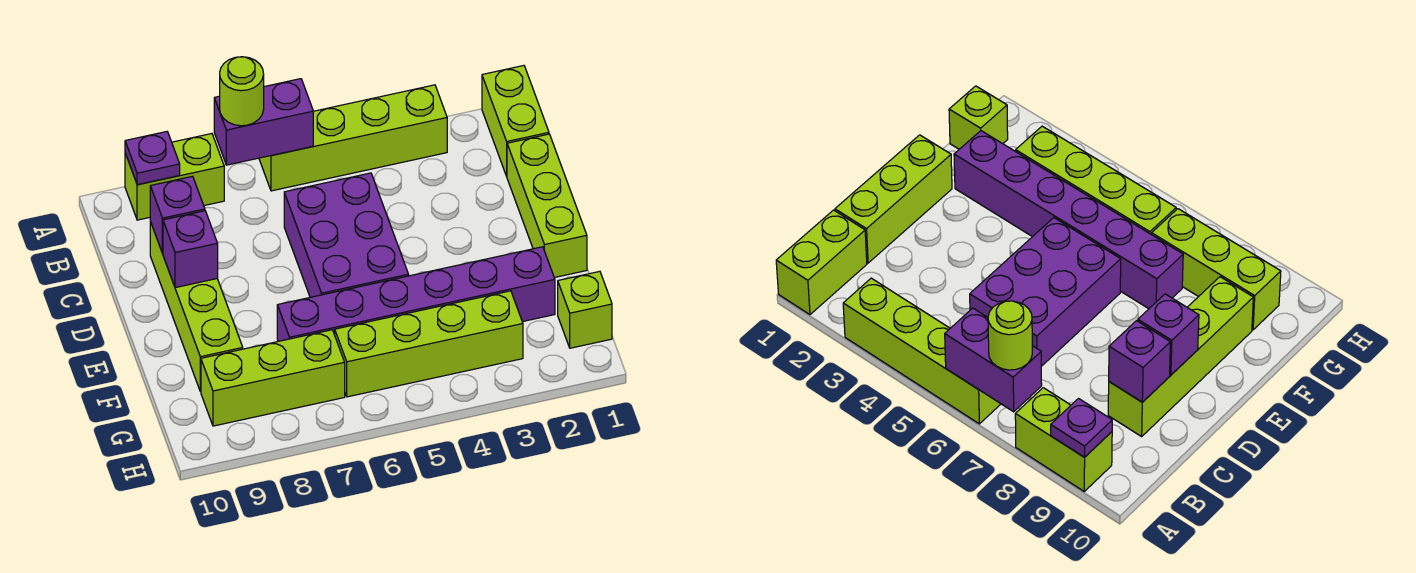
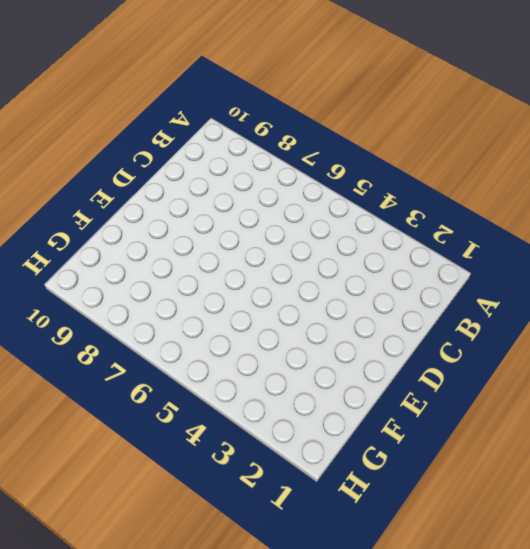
none -> lime 1x2 brick [482,66,549,176]
none -> lime 1x4 brick [259,85,447,191]
none -> lime 1x2 brick [125,134,224,220]

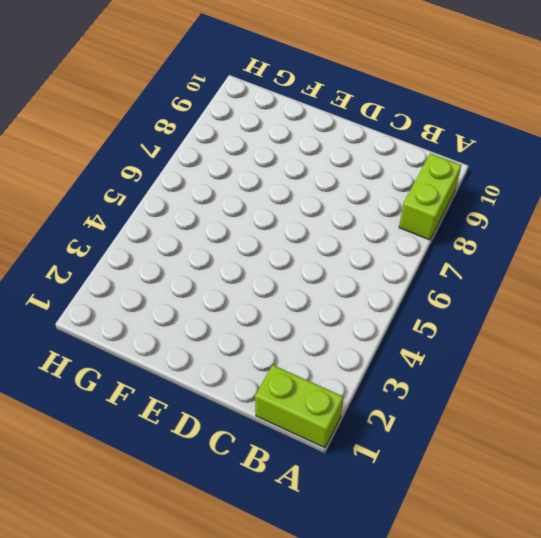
none -> lime 1x4 brick [259,85,447,191]
none -> lime 1x3 brick [507,134,587,278]
none -> purple 2x3 brick [284,173,409,297]

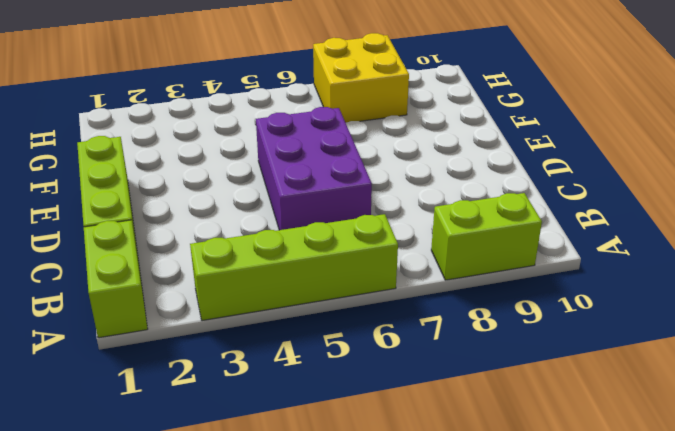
yellow 2x2 brick [313,33,409,123] -> lime 1x3 brick [201,330,345,426]
none -> lime 1x4 brick [150,222,243,392]
none -> purple 1x6 brick [277,247,555,341]
none -> lime 1x1 brick [558,271,612,348]

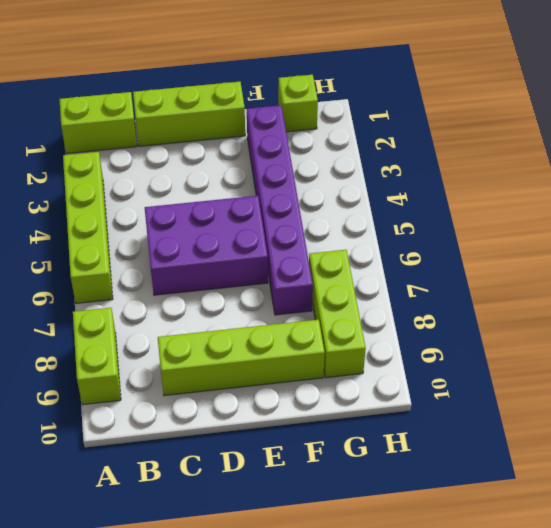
none -> lime 1x4 brick [335,291,523,397]
none -> purple 1x2 brick [214,79,313,165]
none -> purple 1x1 plate [125,132,180,185]

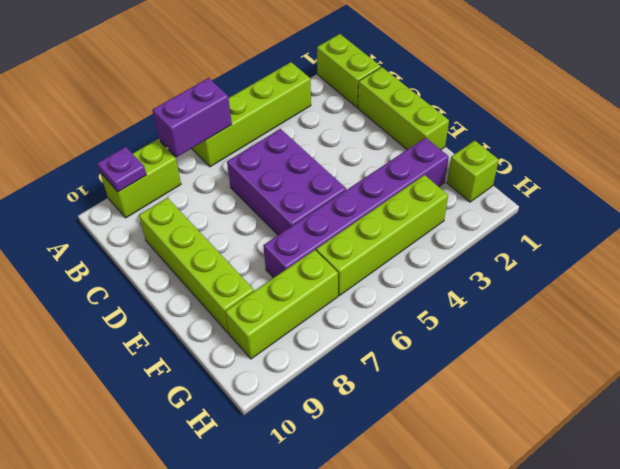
none -> purple 1x1 brick [150,176,205,253]
none -> purple 1x1 brick [163,211,218,288]
none -> lime 1x1 round brick [220,57,264,126]

